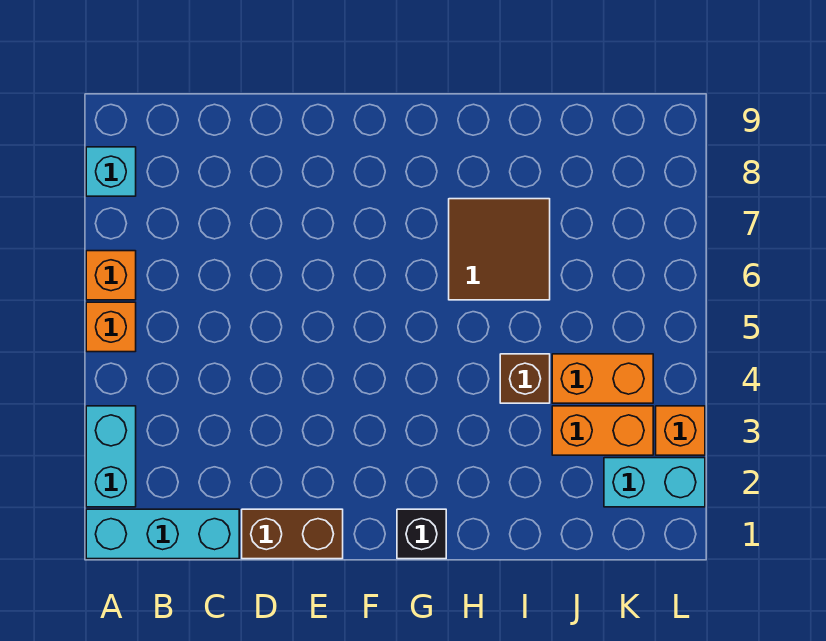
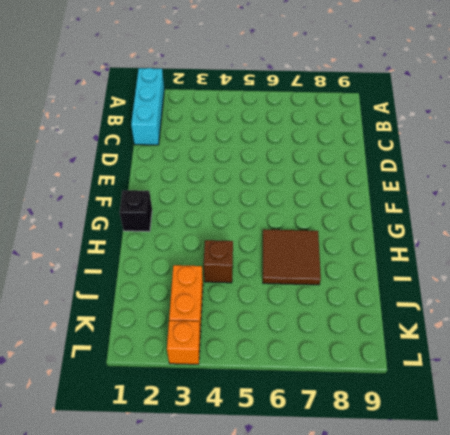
none -> cyan 1x2 brick [86,406,136,507]
none -> orange 1x1 brick [86,302,136,352]
none -> orange 1x1 brick [86,251,136,300]

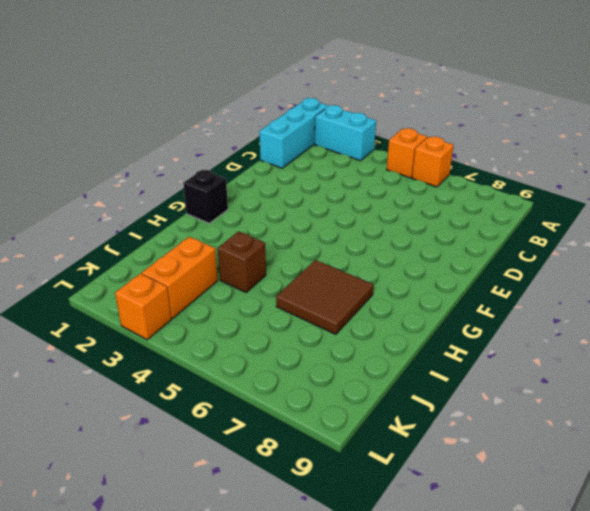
none -> cyan 1x1 brick [86,147,136,196]
none -> brown 1x2 brick [242,509,343,559]
none -> orange 1x2 brick [552,354,653,403]

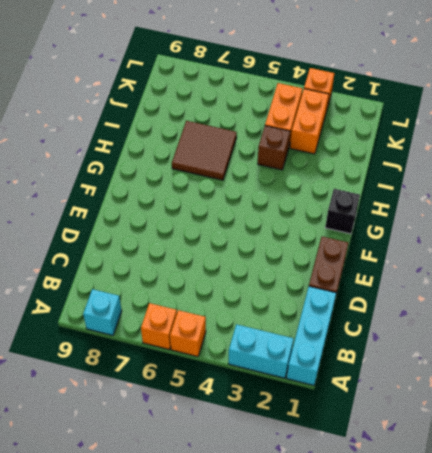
none -> cyan 1x2 brick [604,458,705,507]

